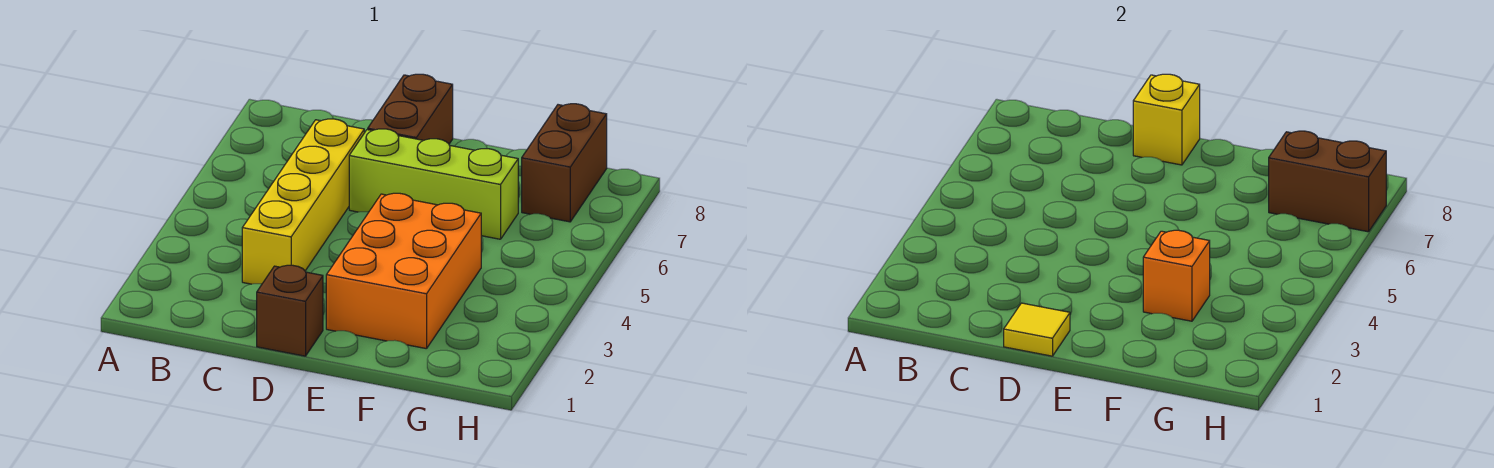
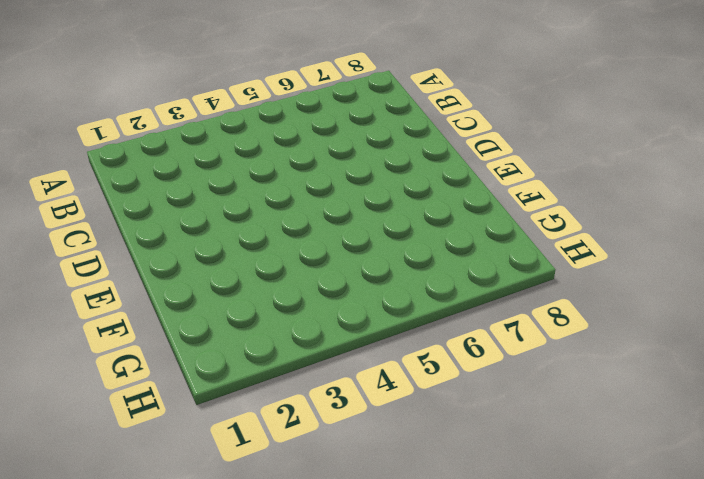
none -> yellow 1x4 brick [242,119,364,284]
none -> brown 1x1 brick [257,265,323,356]

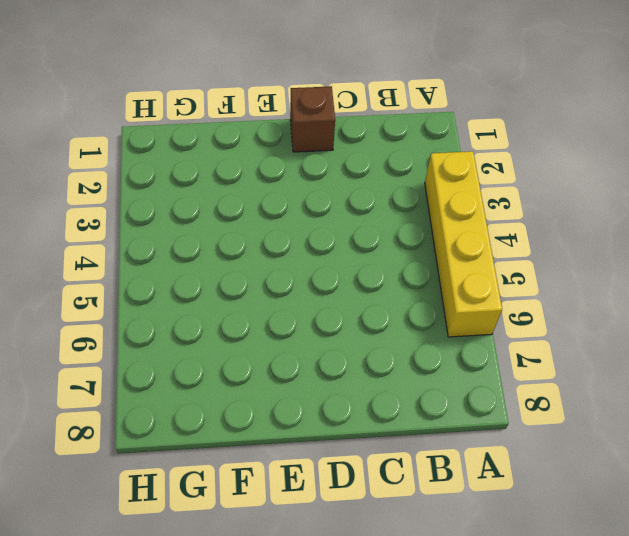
yellow 1x4 brick [425,151,502,337] -> yellow 1x4 brick moved to [242,119,364,284]
none -> lime 1x3 brick [349,129,518,239]
none -> brown 1x2 brick [368,74,453,144]

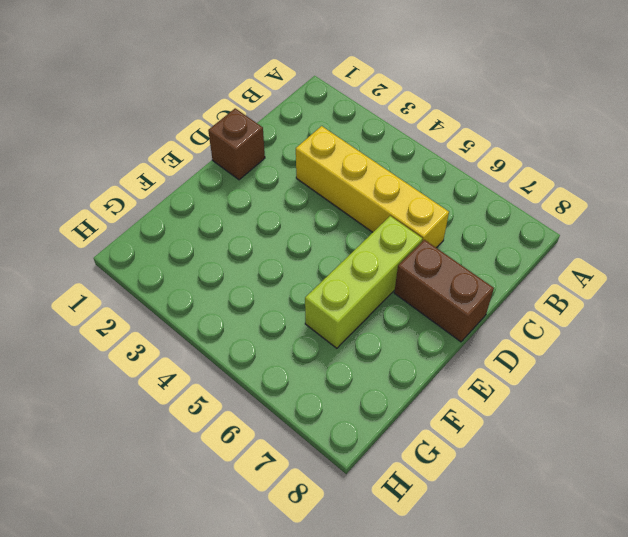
none -> orange 2x3 brick [326,193,481,349]
none -> brown 1x2 brick [522,104,607,222]

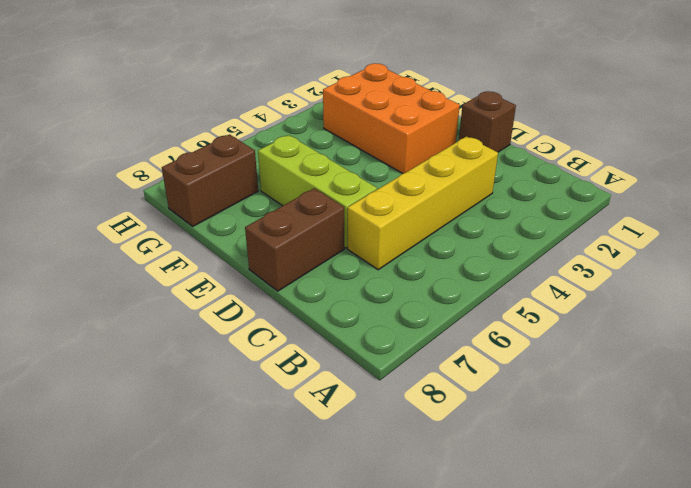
orange 2x3 brick [323,63,460,174] -> orange 2x3 brick turned to [326,193,481,349]
none -> yellow 1x1 tile [1004,303,1070,356]
none -> yellow 1x1 brick [1133,74,1200,165]

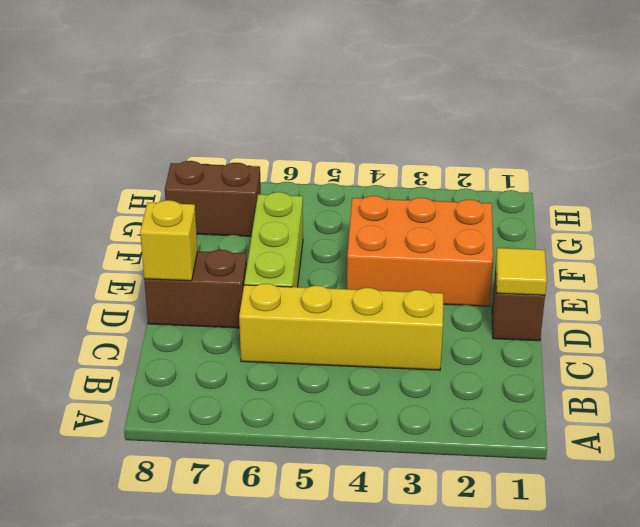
none -> orange 1x1 brick [1143,230,1210,321]
none -> brown 1x2 brick [1269,131,1386,232]

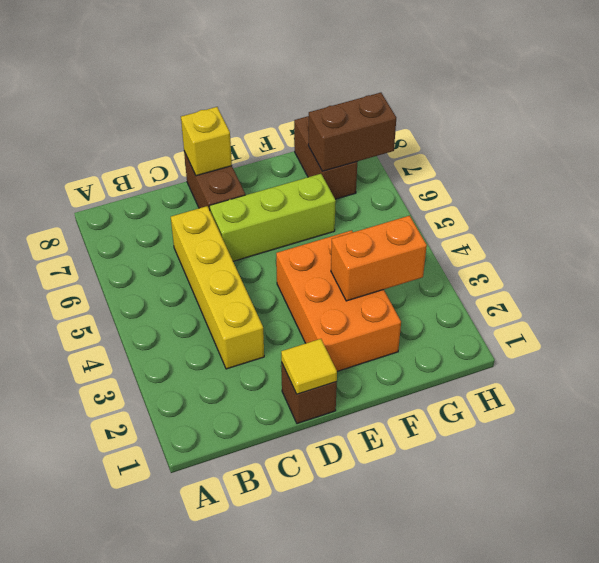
orange 1x2 brick [331,216,427,301] -> orange 1x1 brick [1143,230,1210,321]

